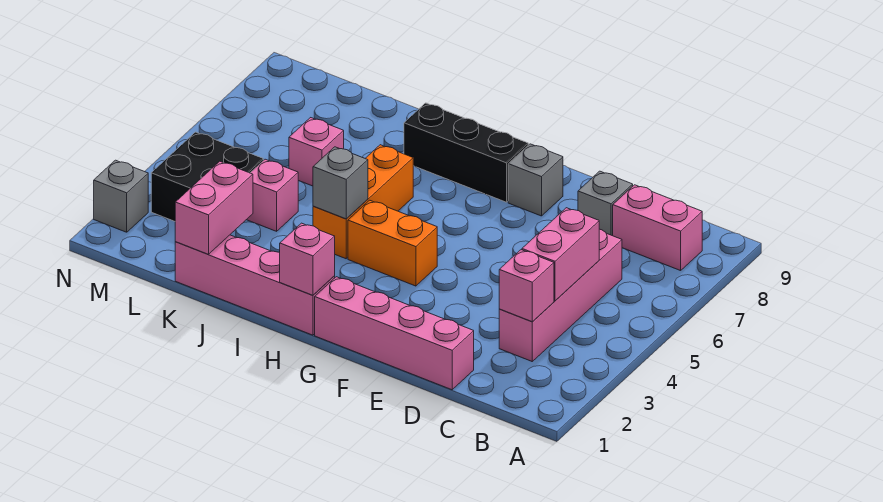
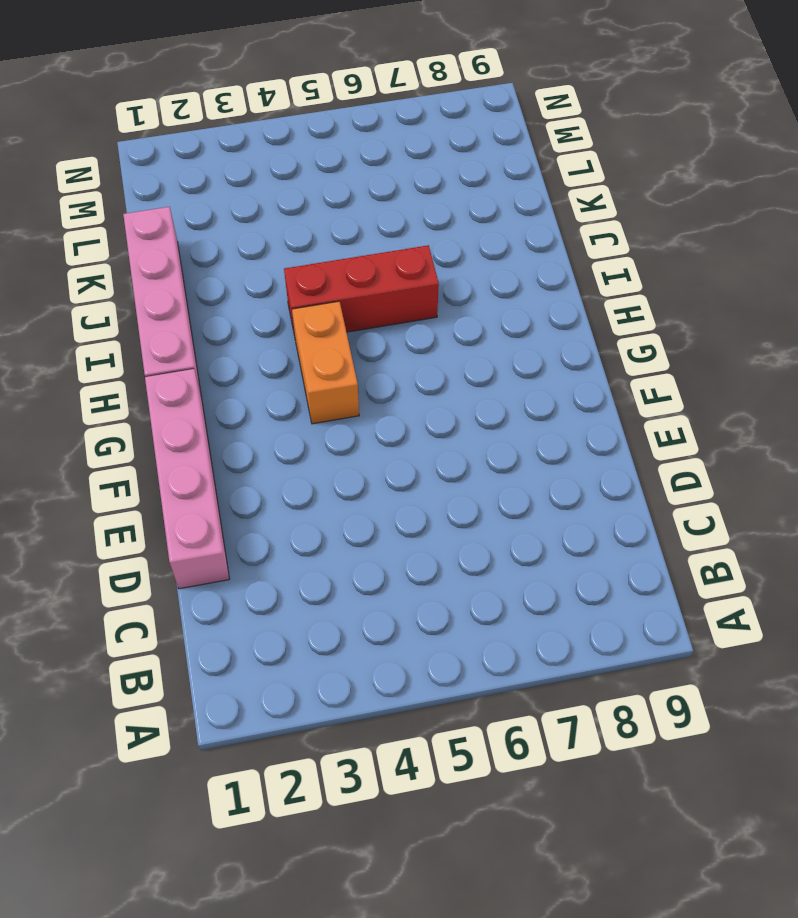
red 1x3 brick [284,245,439,336] -> orange 1x3 brick [313,145,413,259]
none -> pink 1x2 brick [613,185,702,271]
none -> pink 1x4 brick [499,229,622,361]
none -> grey 1x1 brick [578,171,633,236]

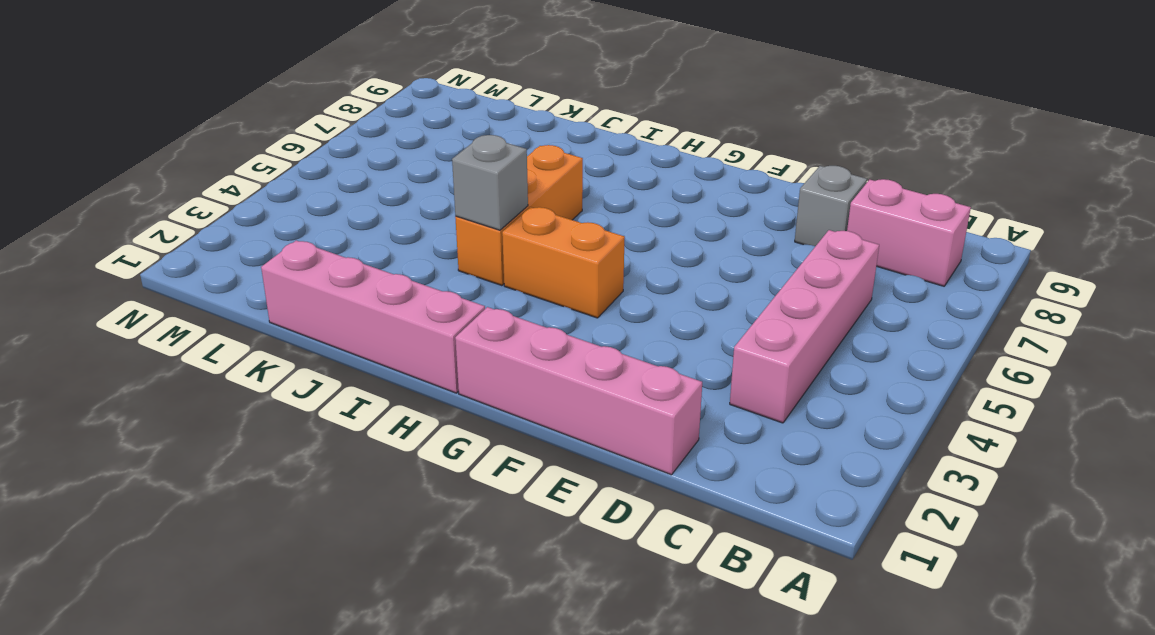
none -> grey 1x1 brick [508,144,563,216]
none -> black 1x3 brick [404,103,528,202]
none -> pink 1x1 brick [247,159,298,231]

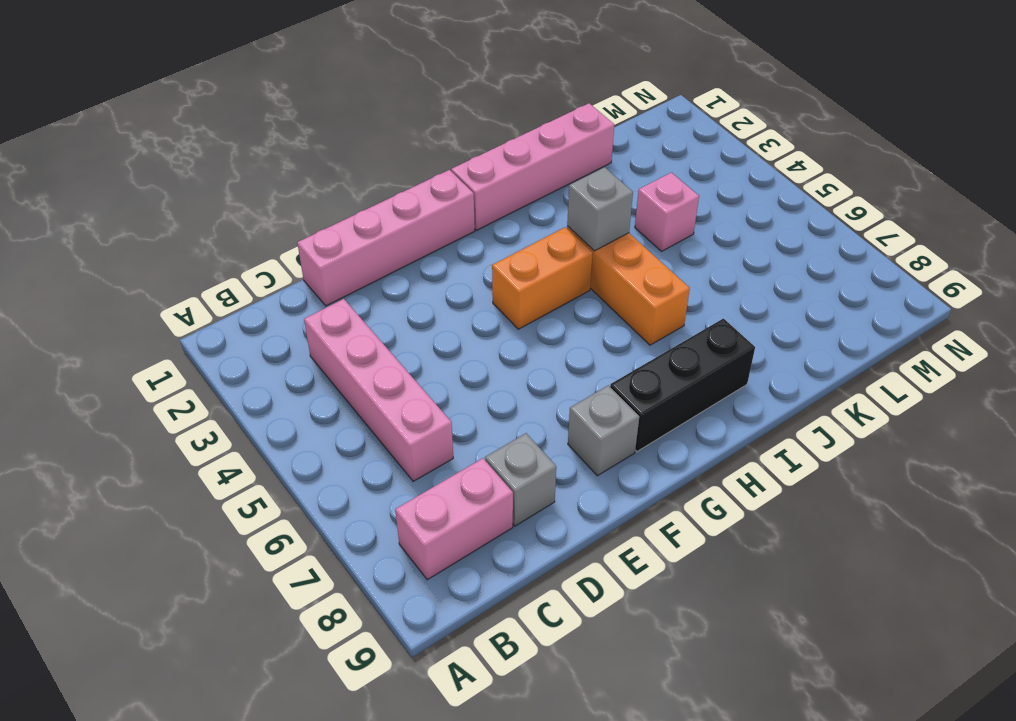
none -> pink 1x1 brick [289,118,344,186]
none -> black 2x2 brick [151,132,263,221]
none -> grey 1x1 brick [94,160,148,232]

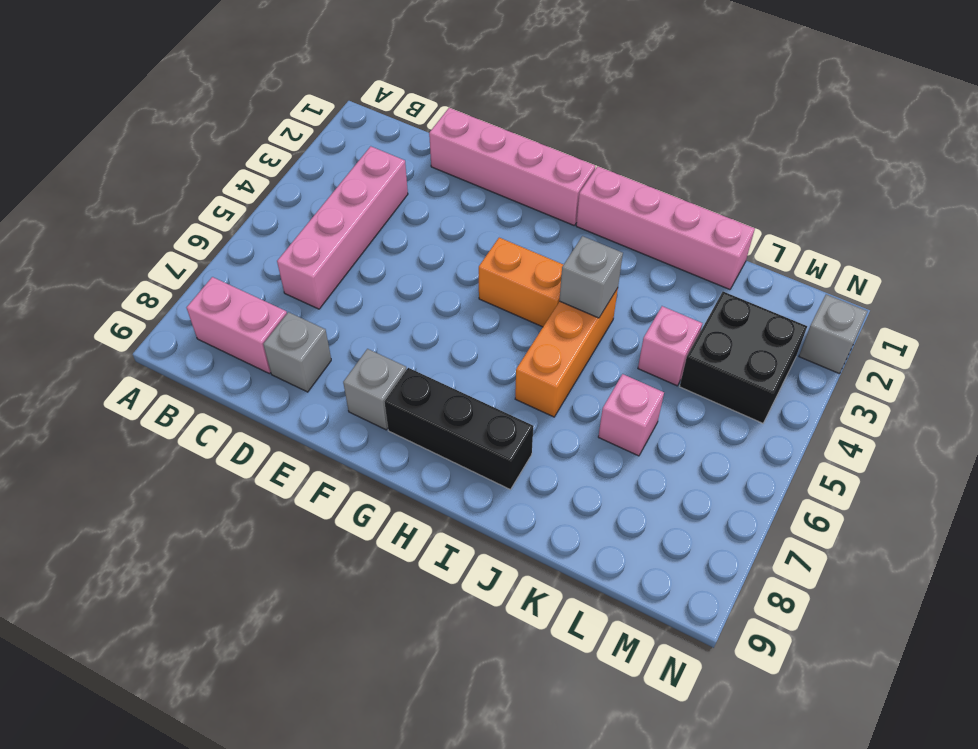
none -> pink 1x1 brick [499,250,554,322]
none -> pink 1x2 brick [522,208,599,301]
none -> pink 1x1 brick [280,223,335,295]

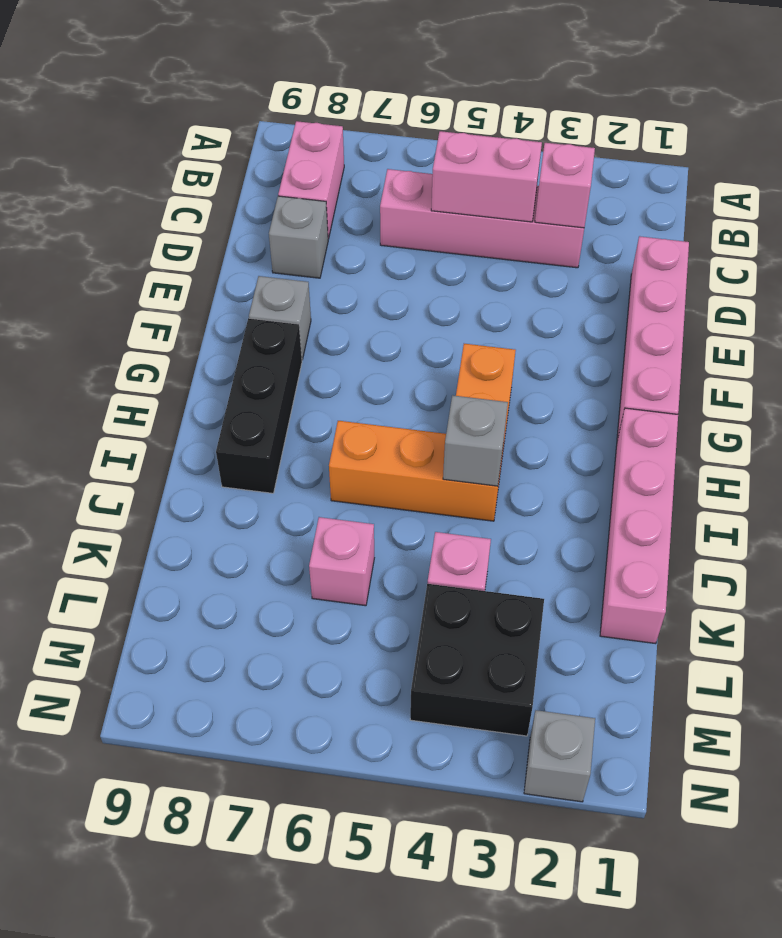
none -> pink 1x1 brick [280,223,335,295]
none -> pink 1x2 brick [175,161,253,254]

